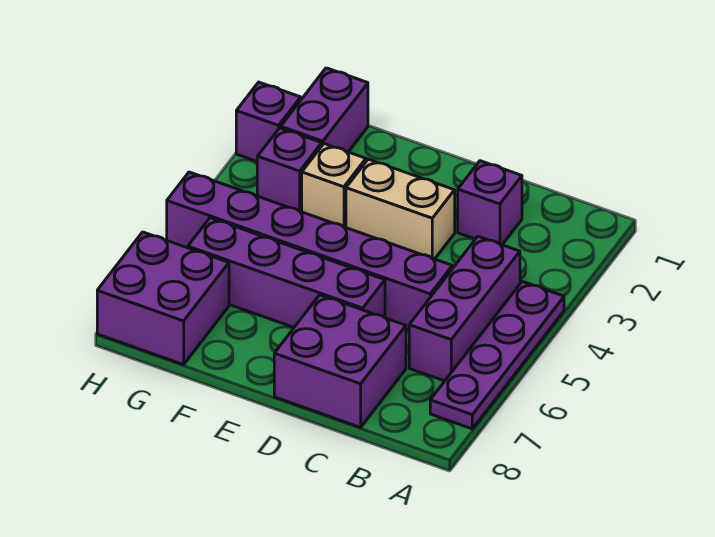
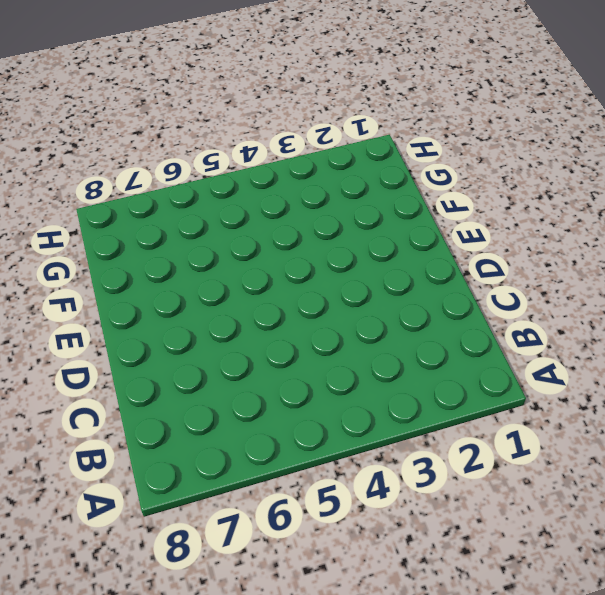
none -> purple 1x4 plate [430,282,564,429]
none -> purple 1x3 brick [409,237,520,381]
none -> purple 1x1 brick [458,161,522,245]

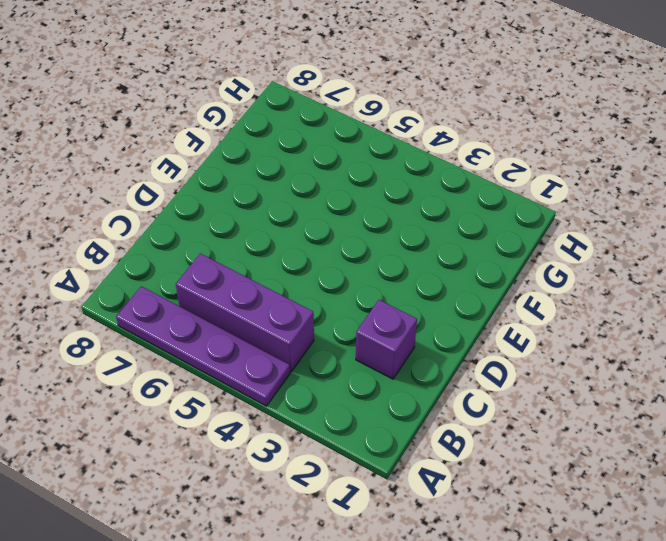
none -> purple 1x6 brick [167,172,452,330]
none -> purple 2x2 brick [274,295,406,427]
none -> tan 1x2 brick [346,159,455,259]

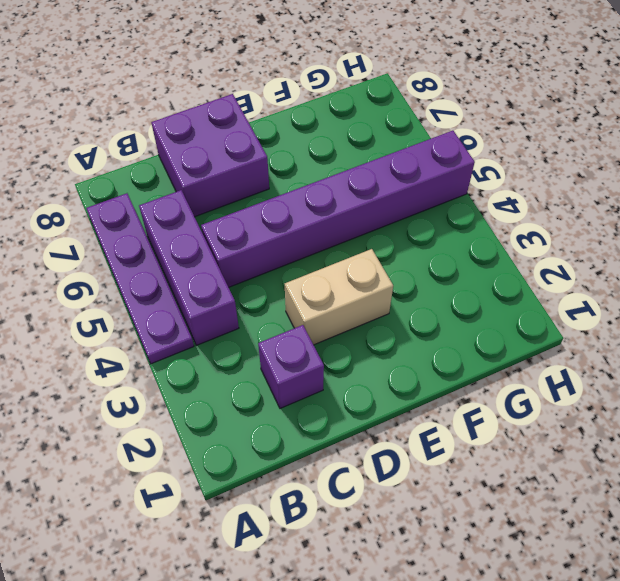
none -> purple 1x4 brick [188,218,385,327]
none -> tan 1x1 brick [302,144,366,228]
none -> purple 1x2 brick [281,68,368,152]

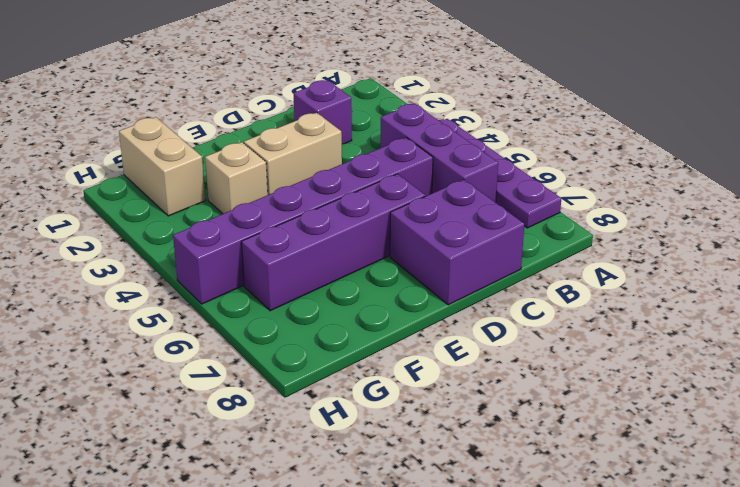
tan 1x2 brick [119,117,205,216] -> purple 1x2 brick [281,68,368,152]
none -> purple 1x1 brick [257,128,322,212]
none -> purple 2x2 brick [97,232,229,365]
none -> purple 1x1 brick [236,82,301,161]

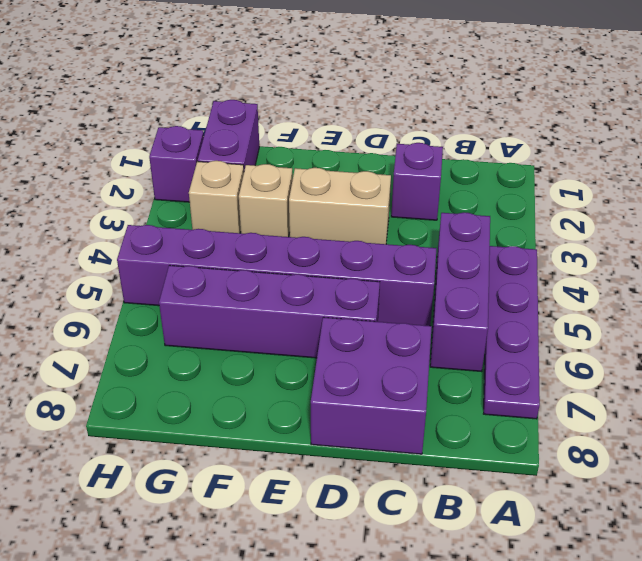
tan 1x1 brick [189,161,244,233] -> purple 1x1 brick [257,128,322,212]
none -> purple 2x2 brick [97,232,229,365]

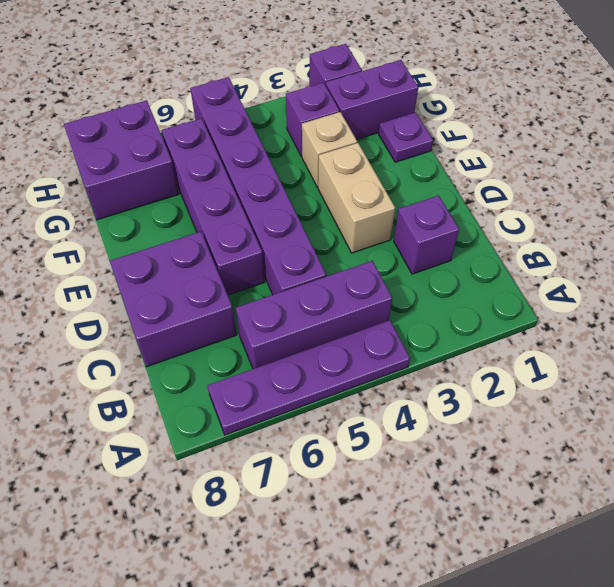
purple 1x1 plate [379,112,433,162] -> none

